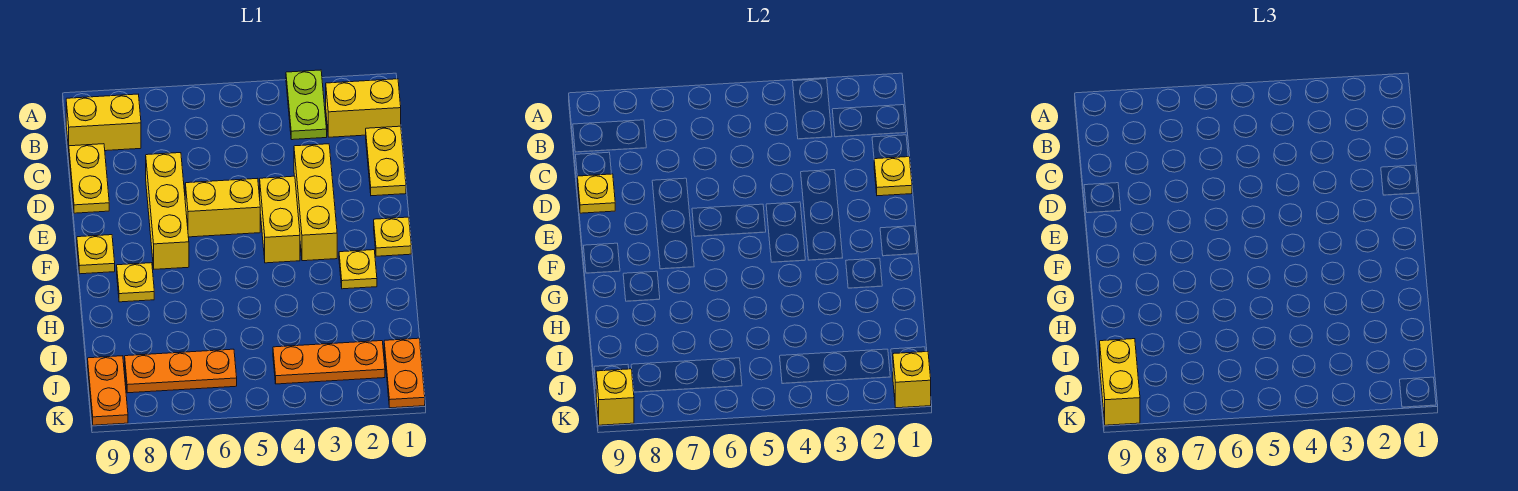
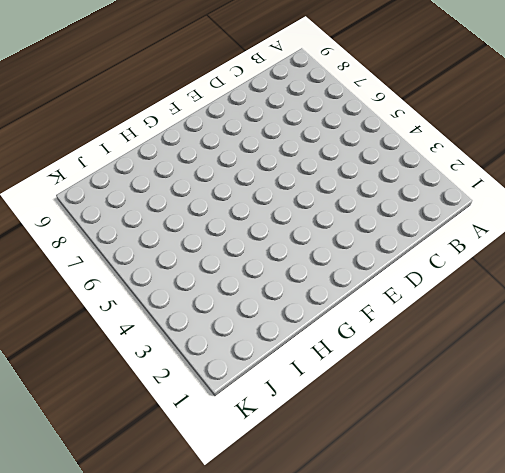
none -> lime 1x2 plate [286,70,327,140]
none -> yellow 1x2 brick [326,79,401,137]
none -> yellow 1x2 brick [66,94,141,151]

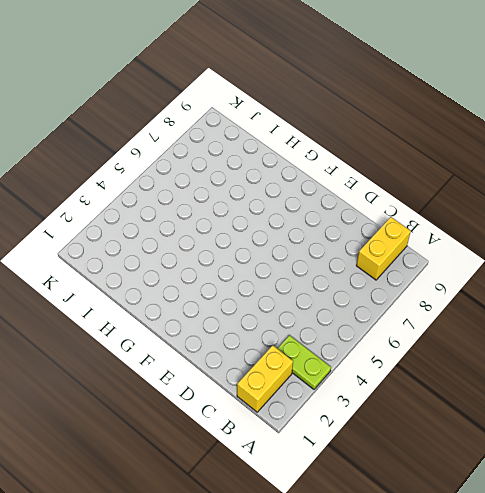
none -> yellow 1x2 plate [366,126,406,196]
none -> yellow 1x2 plate [69,144,109,213]
none -> yellow 1x3 brick [294,144,337,261]

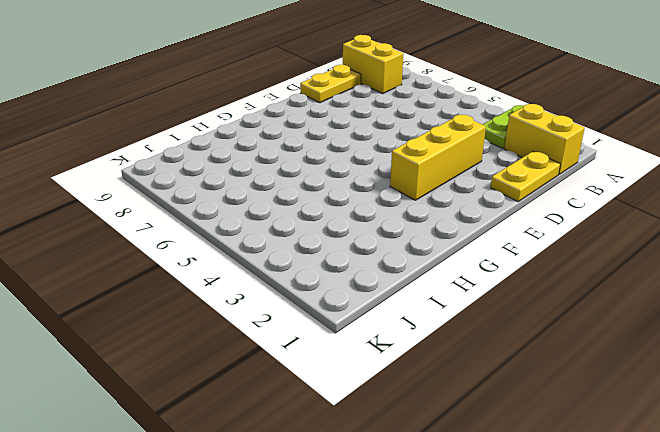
none -> yellow 1x3 brick [146,153,189,269]
none -> yellow 1x2 brick [260,176,300,263]
none -> yellow 1x2 brick [185,178,260,237]

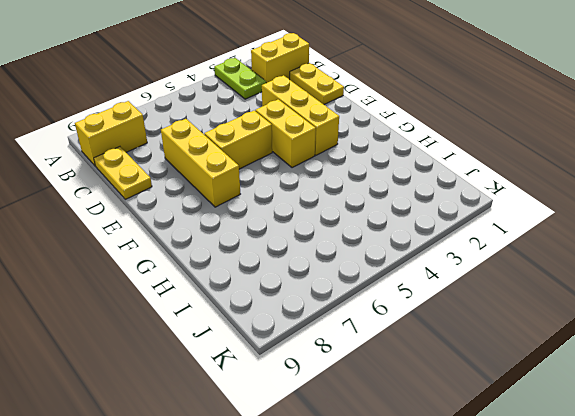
none -> yellow 1x1 plate [374,217,411,256]
none -> yellow 1x1 plate [77,235,115,274]
none -> yellow 1x1 plate [339,250,377,289]

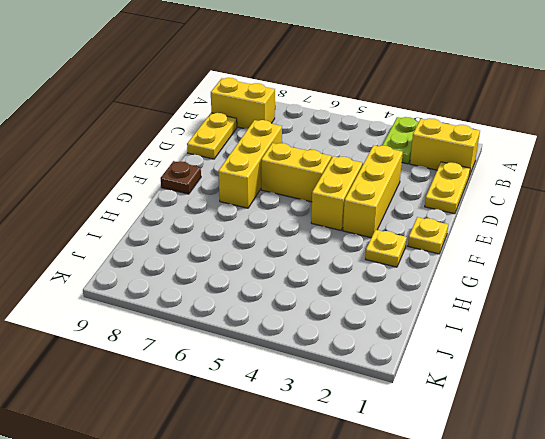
brown 1x1 plate [161,161,201,194] -> yellow 1x1 plate [77,235,115,274]
none -> yellow 1x1 plate [117,263,154,302]
none -> orange 1x2 plate [384,338,425,408]
none -> orange 1x3 plate [273,341,385,384]

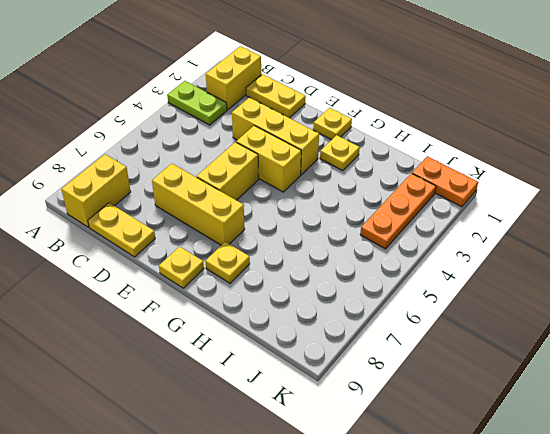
none -> orange 1x3 plate [125,349,237,393]
none -> orange 1x2 plate [88,356,128,425]
none -> yellow 1x1 plate [874,157,912,196]

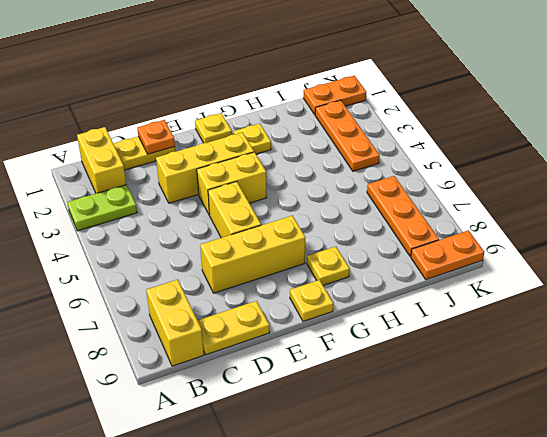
orange 1x1 plate [137,120,175,154] -> yellow 1x1 plate [874,157,912,196]
none -> yellow 1x1 plate [578,174,615,213]
none -> yellow 1x1 brick [893,352,931,408]
none -> yellow 1x1 brick [596,369,634,425]

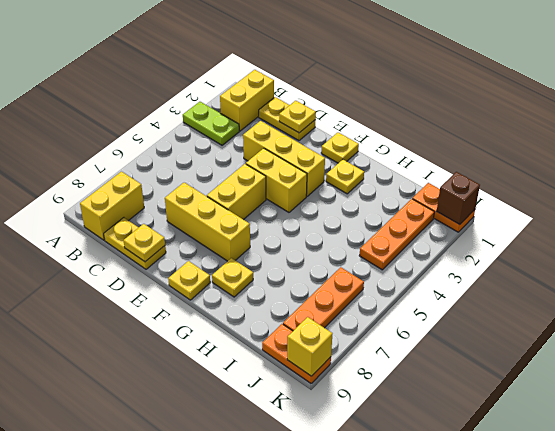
brown 1x1 brick [437,172,480,225] -> yellow 1x1 brick [893,352,931,408]
none -> yellow 1x2 brick [1100,339,1140,425]

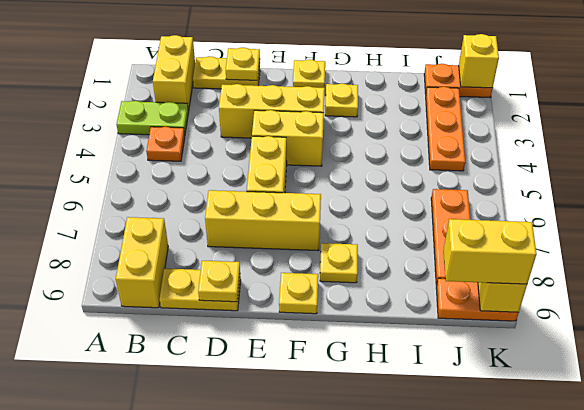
orange 1x1 plate [146,127,185,161] -> none

